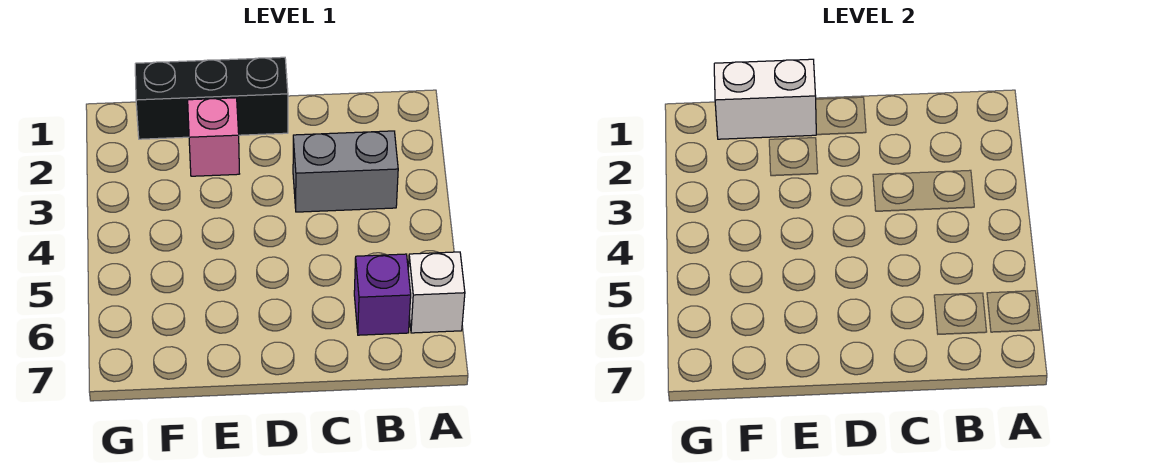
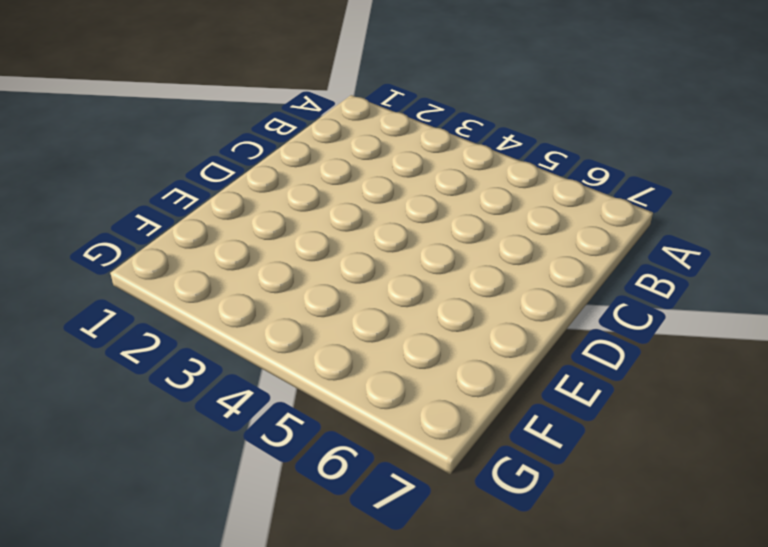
none -> white 1x1 brick [408,252,465,333]
none -> grey 1x2 brick [293,131,398,212]

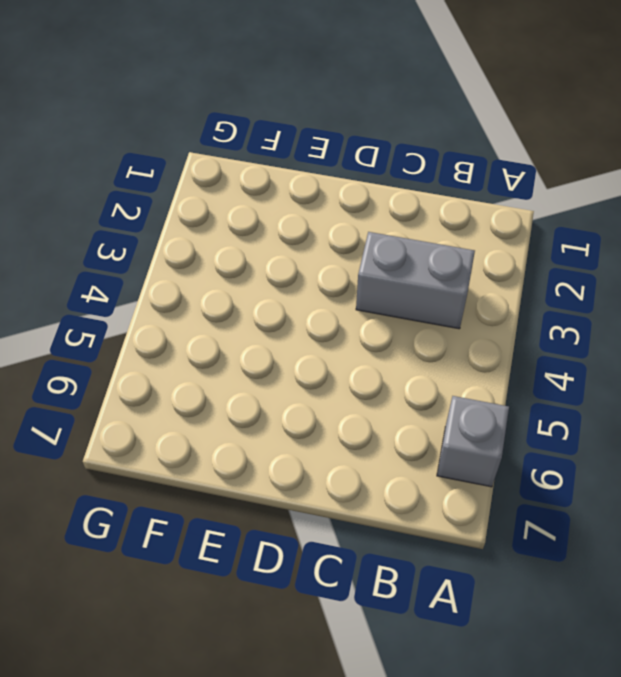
grey 1x1 brick [437,396,509,487] -> white 1x1 brick [408,252,465,333]
none -> purple 1x1 brick [354,254,411,335]
none -> black 1x3 brick [135,57,288,139]

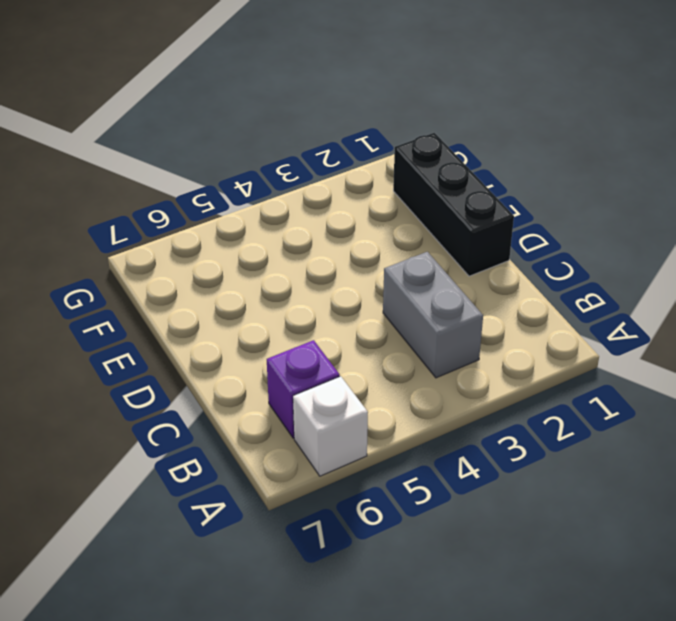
none -> pink 1x1 brick [188,98,239,176]
none -> white 1x2 brick [714,59,817,139]

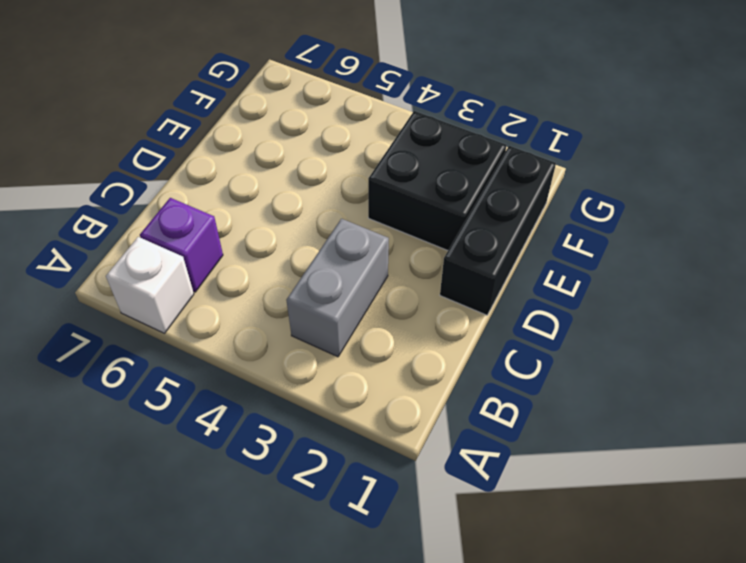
black 2x2 brick [368,111,507,250] -> pink 1x1 brick [188,98,239,176]
none -> white 1x2 brick [714,59,817,139]

